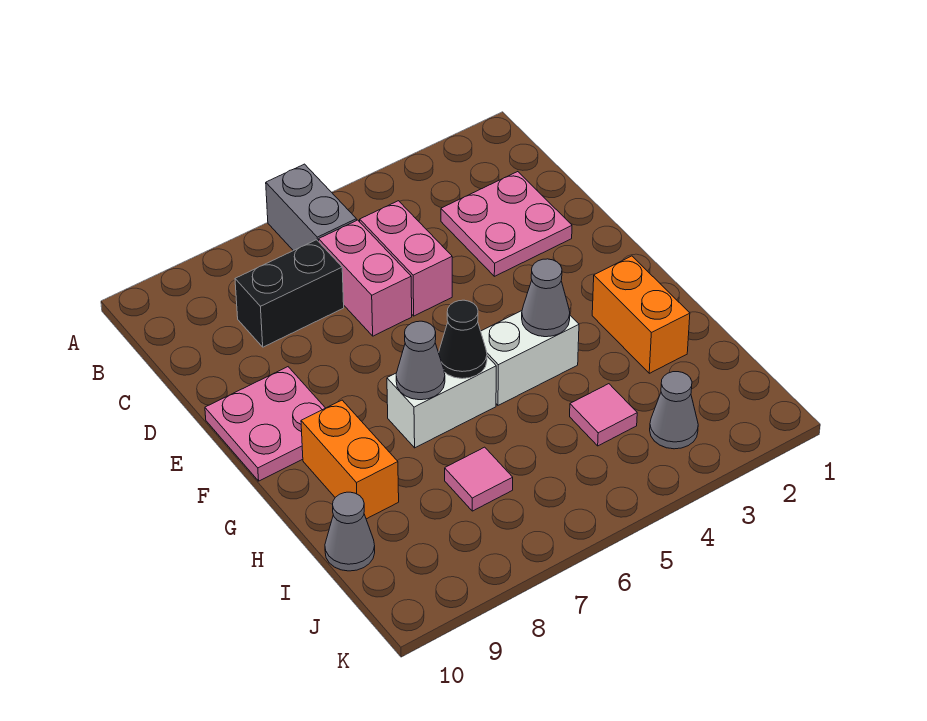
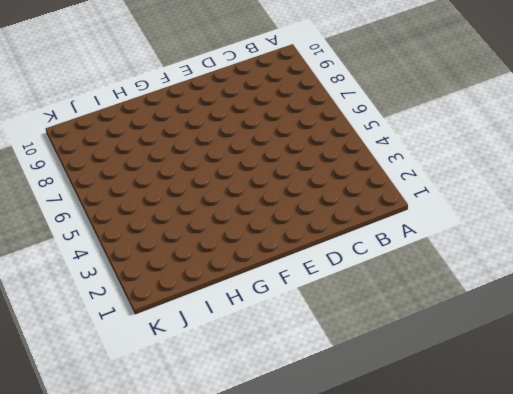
none -> grey 1x2 brick [266,164,357,251]
none -> pink 2x2 plate [441,172,572,276]
none -> pink 1x2 brick [360,201,452,316]

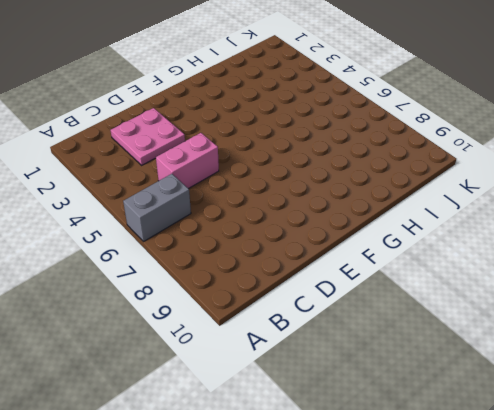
none -> pink 1x2 brick [319,220,412,336]
none -> black 1x2 brick [235,240,344,347]
none -> pink 2x2 plate [205,367,325,481]

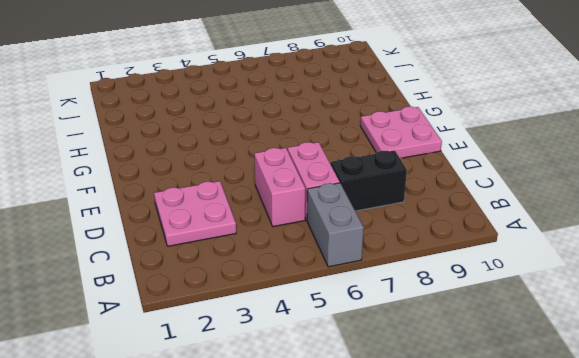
none -> orange 1x2 brick [592,256,690,373]
none -> white 1x2 brick [481,311,579,405]
none -> white 1x2 brick [387,356,496,448]

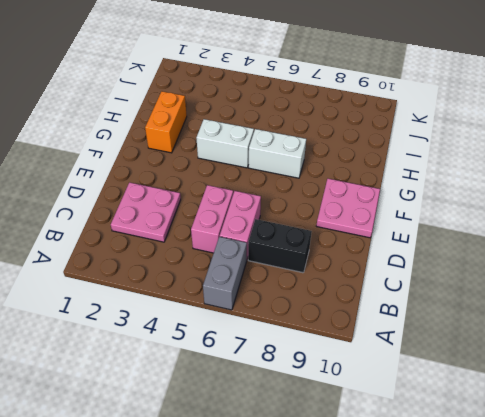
none -> orange 1x2 brick [301,400,399,519]
none -> pink 1x1 tile [570,384,637,446]
none -> pink 1x1 tile [445,447,513,511]

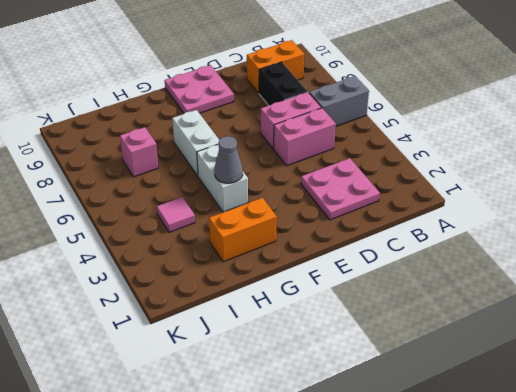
orange 1x2 brick [247,40,304,93] -> orange 1x2 brick moved to [301,400,399,519]
pink 1x1 brick [120,127,158,177] -> pink 1x1 tile [445,447,513,511]
none -> grey 1x1 cone [325,492,375,571]
none -> grey 1x1 cone [650,372,698,449]
none -> black 1x1 cone [439,300,487,379]

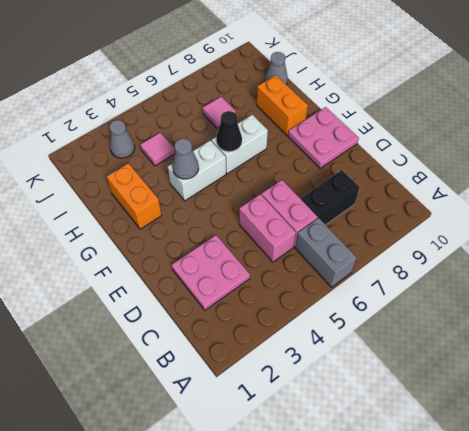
none -> grey 1x1 cone [396,321,445,400]

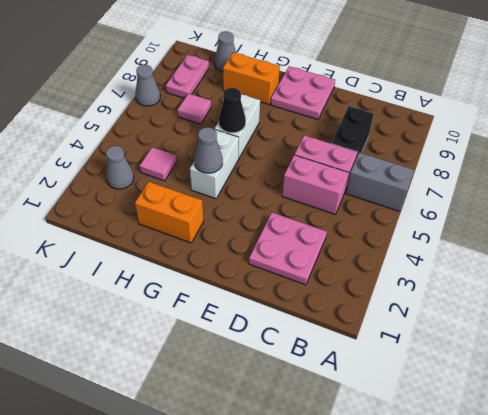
pink 1x2 plate [166,55,209,98] -> none
grey 1x1 cone [135,65,160,106] -> grey 1x1 cone moved to [396,321,445,400]

